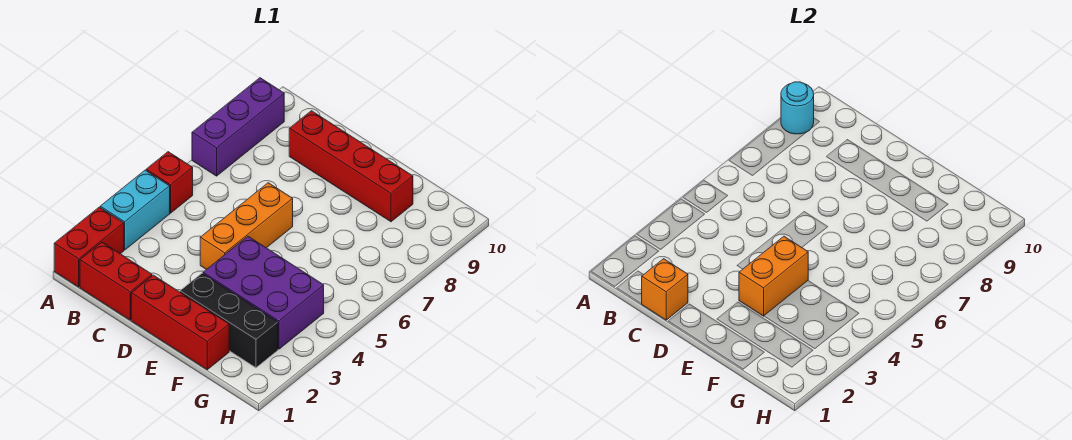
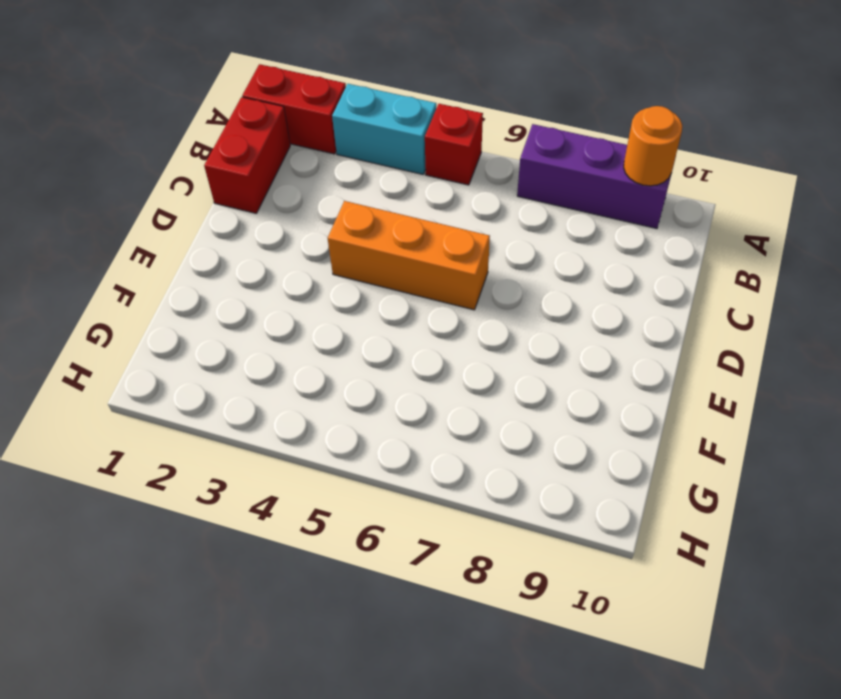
orange 1x1 round brick [624,106,682,186] -> cyan 1x1 round brick [781,82,814,134]
none -> red 1x4 brick [289,111,413,222]
none -> red 1x3 brick [131,275,229,370]
none -> black 1x3 brick [180,273,278,368]

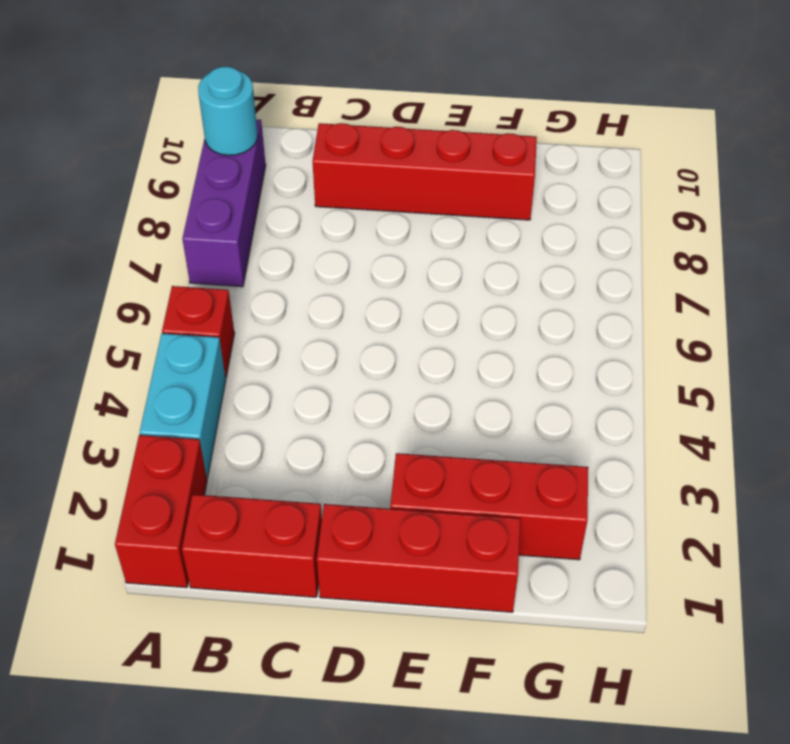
red 1x3 brick [390,453,588,560] -> black 1x3 brick [180,273,278,368]
none -> orange 1x3 brick [200,183,293,269]
none -> purple 2x3 brick [203,236,324,349]
none -> orange 1x1 brick [642,259,688,320]

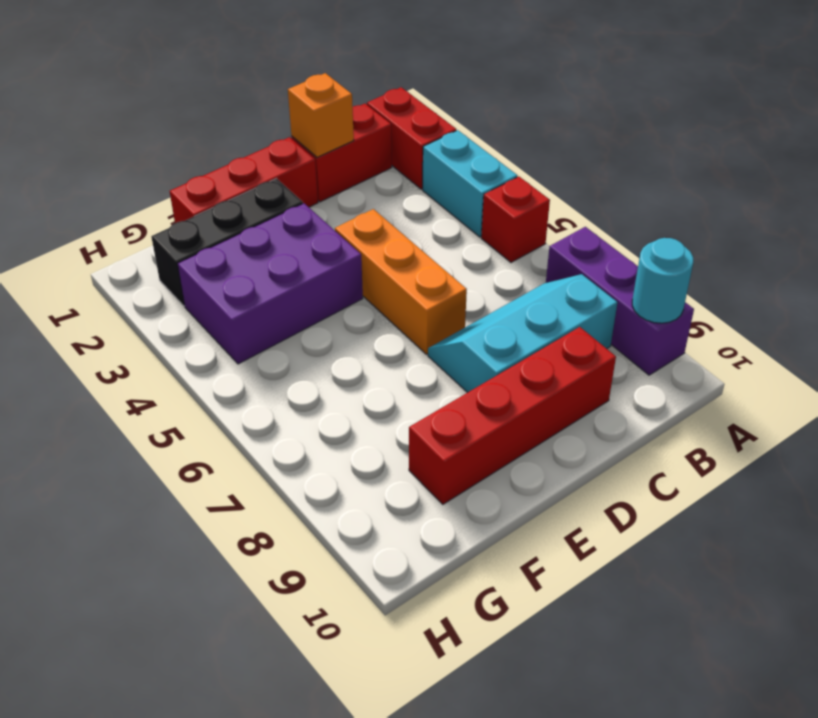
cyan 2x3 slope [428,274,617,393] -> none
none -> orange 1x2 brick [739,236,808,316]

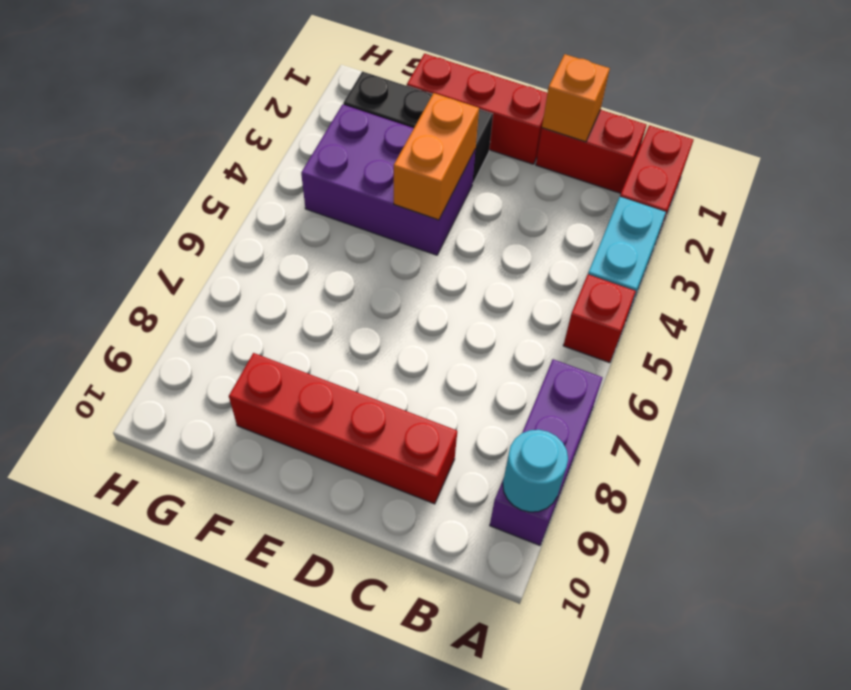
none -> orange 1x3 brick [200,183,293,269]

